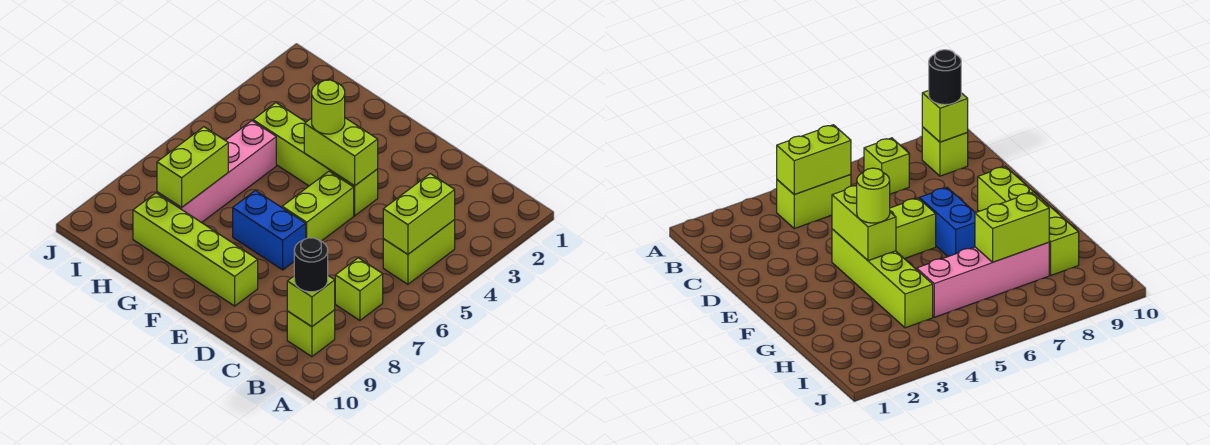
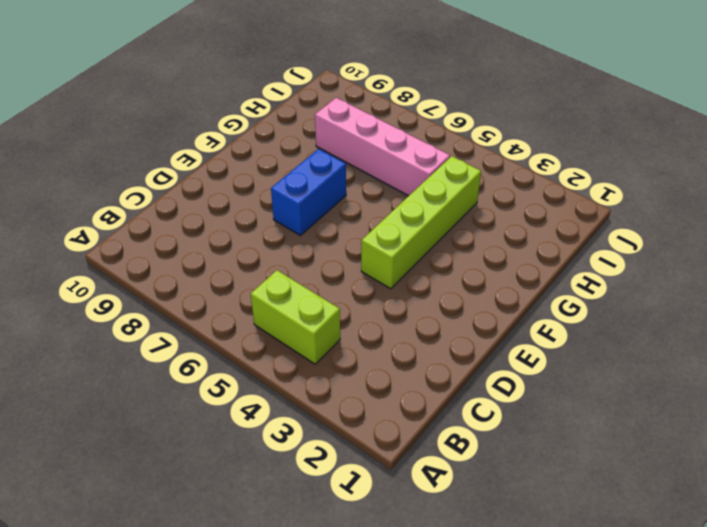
none -> lime 1x1 brick [335,258,383,320]
none -> lime 1x1 brick [287,310,335,357]
none -> lime 1x2 brick [282,171,354,241]

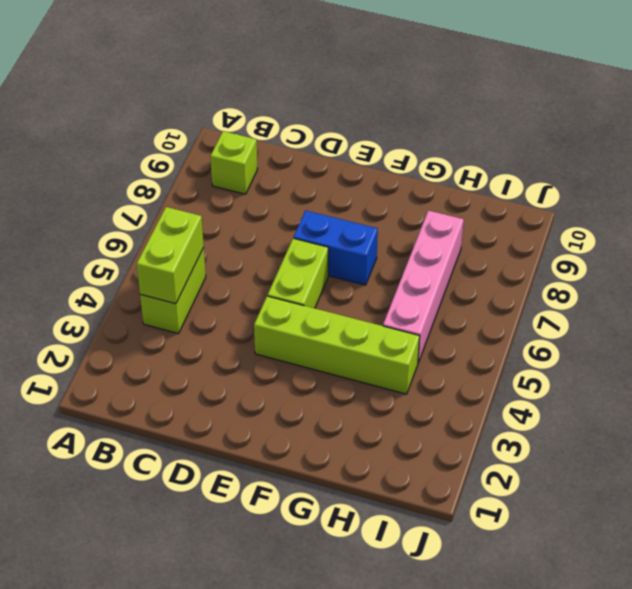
none -> lime 1x1 brick [335,258,383,320]
none -> lime 1x4 brick [133,193,258,306]
none -> lime 1x1 brick [287,276,335,327]

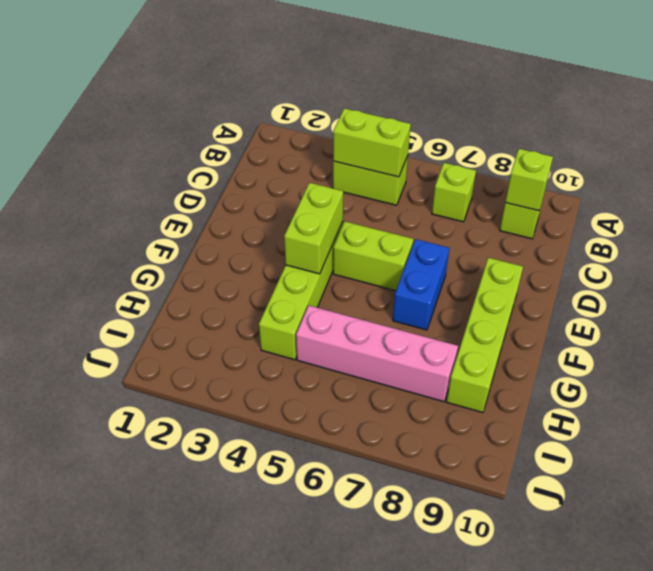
none -> lime 1x2 brick [157,127,228,208]
none -> black 1x1 round brick [294,238,328,292]
none -> lime 1x1 round brick [312,80,345,134]

